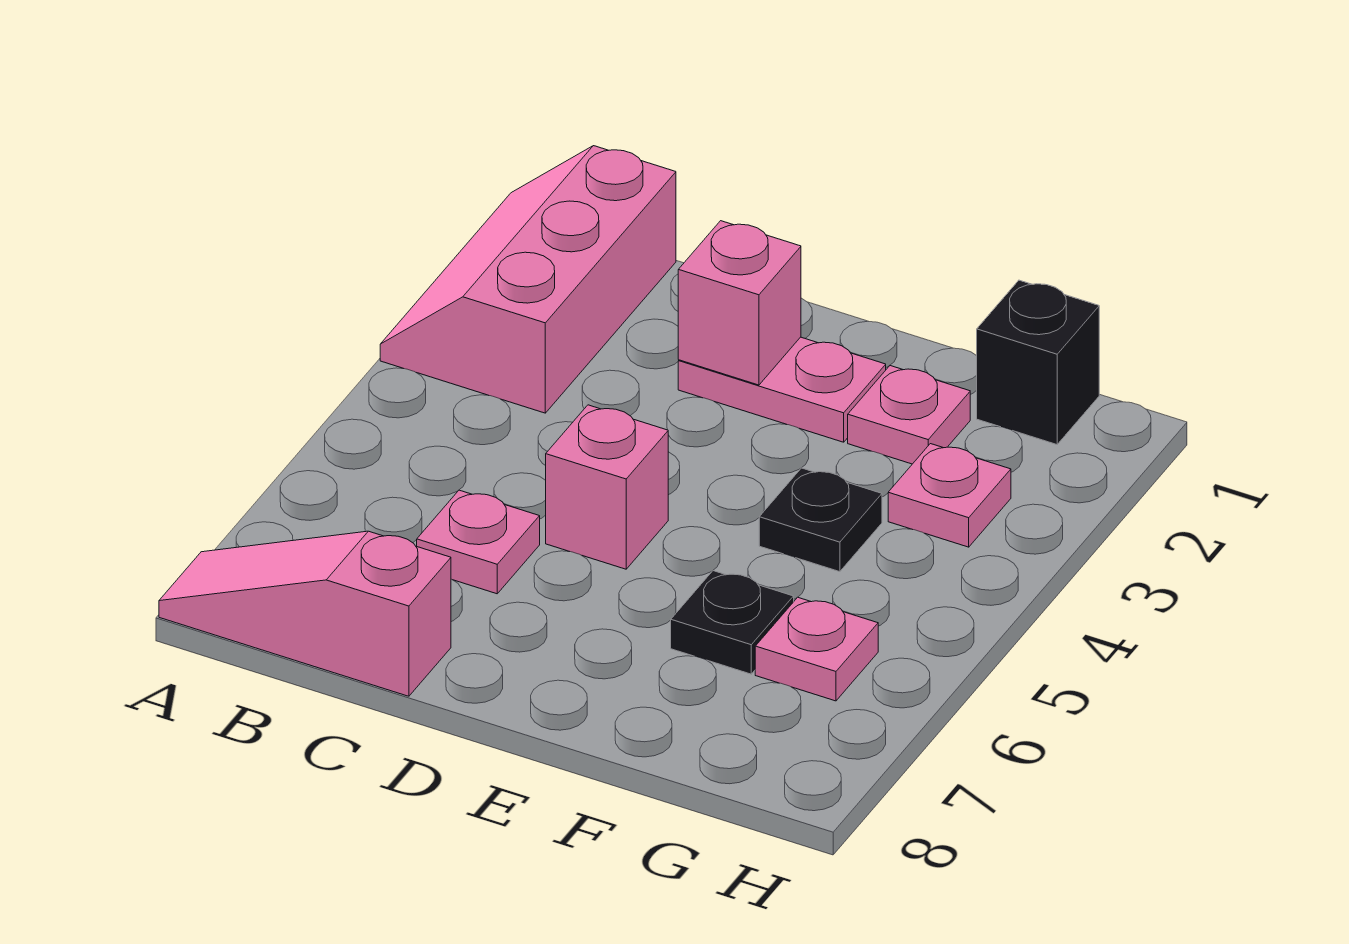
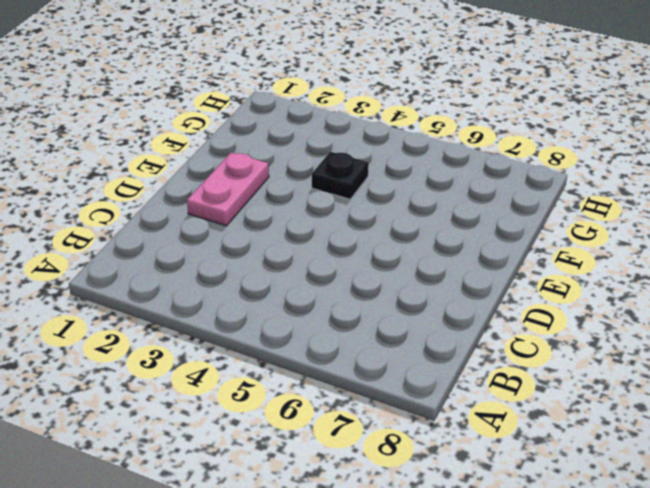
none -> pink 2x3 slope [380,146,676,413]
none -> pink 1x3 slope [159,531,451,696]
none -> pink 1x1 plate [417,490,540,594]

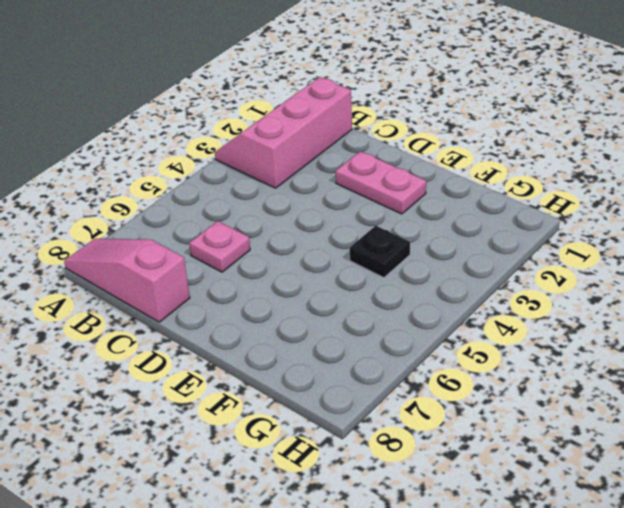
none -> pink 1x1 brick [546,405,668,569]
none -> pink 1x1 plate [848,366,970,464]
none -> black 1x1 plate [671,571,794,674]

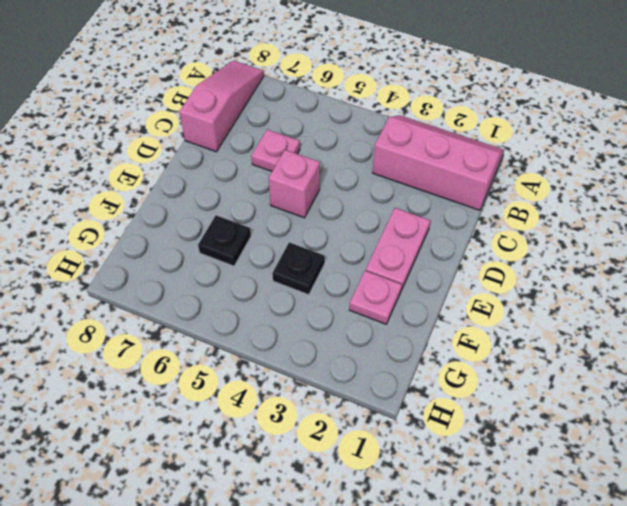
none -> black 1x1 brick [976,280,1099,445]
none -> pink 1x1 plate [888,444,1011,547]
none -> pink 1x1 plate [755,597,878,701]

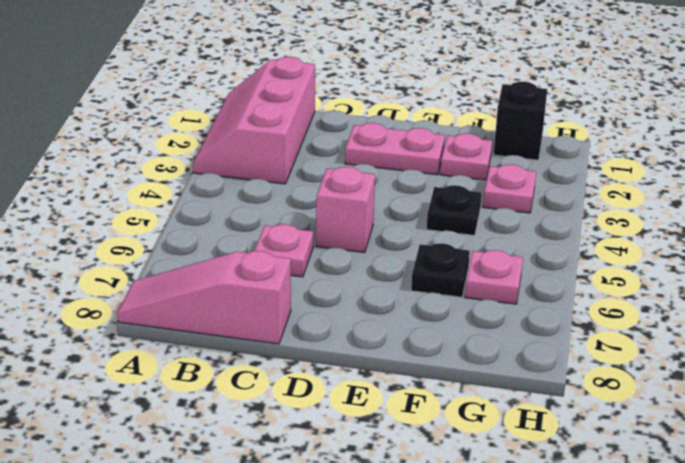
none -> pink 1x1 brick [678,221,801,385]

